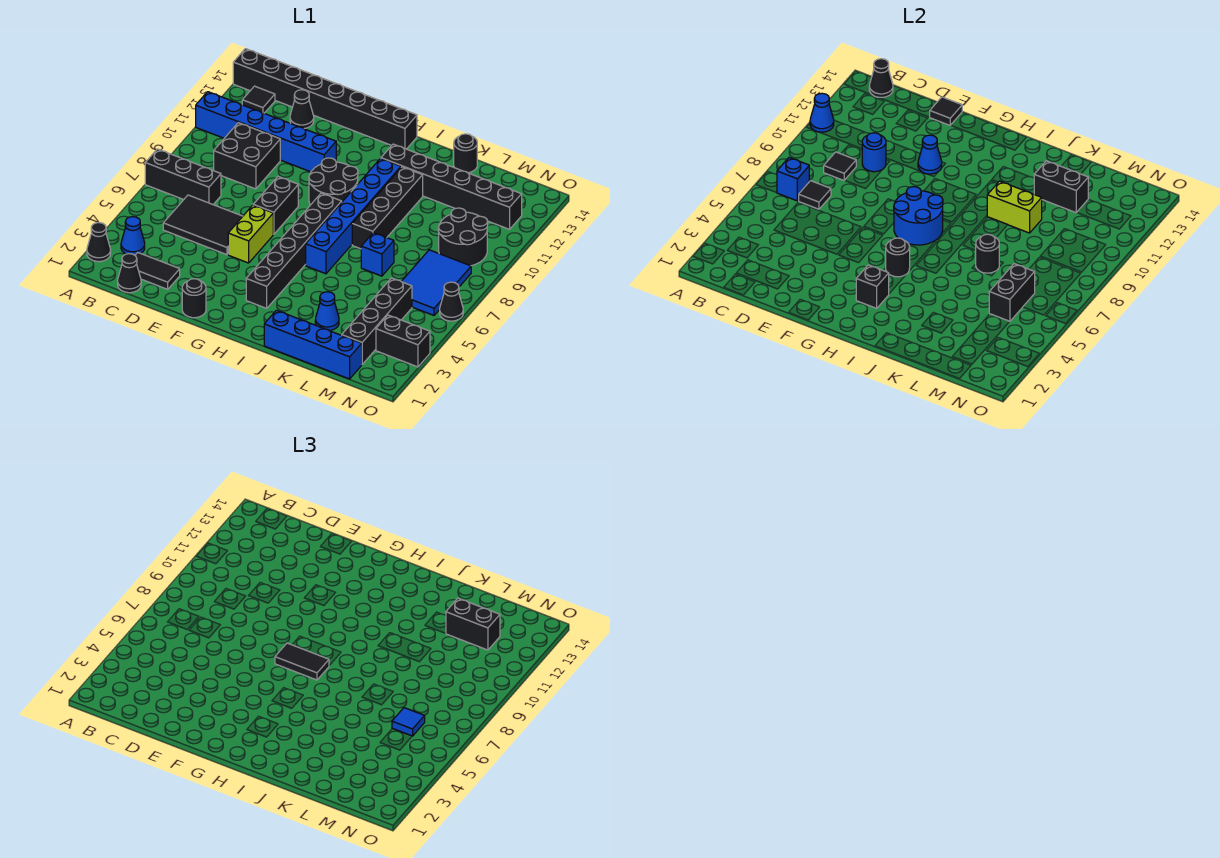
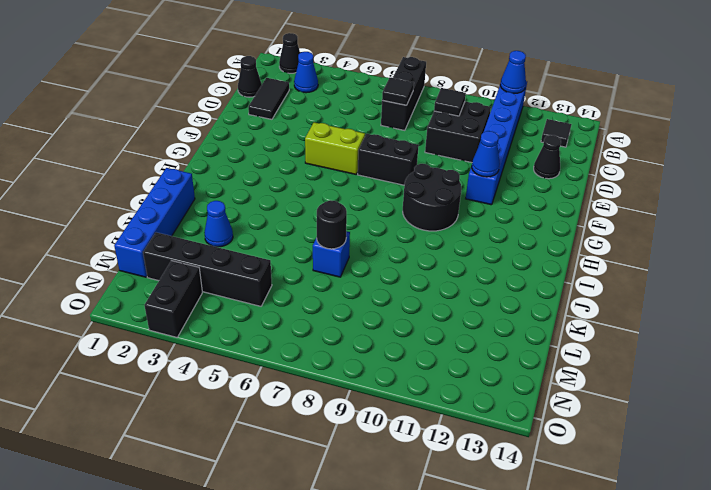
none -> black 1x8 brick [233,49,417,149]
none -> black 2x3 tile [163,195,243,255]
none -> black 1x1 round brick [182,279,206,318]
none -> black 1x6 brick [246,193,342,308]

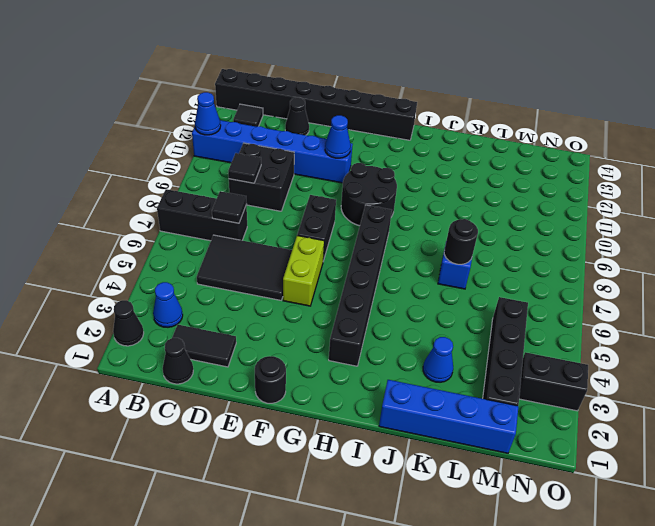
none -> blue 1x6 brick [306,159,401,274]
none -> black 1x6 brick [381,144,522,229]
none -> black 1x4 brick [352,167,423,249]
none -> black 1x1 round brick [454,134,477,173]

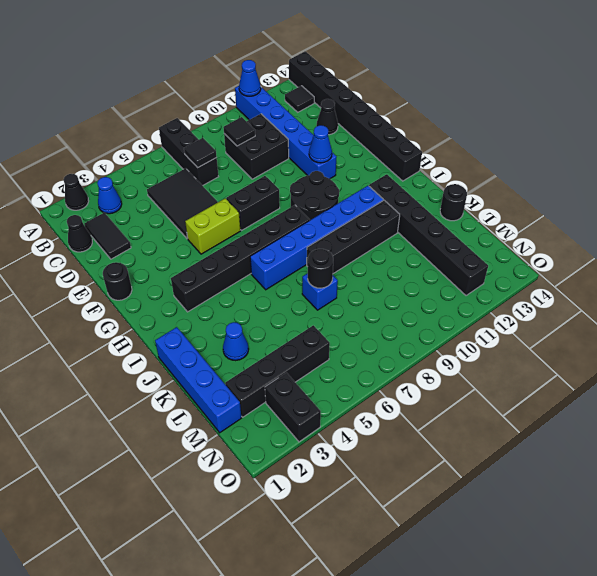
none -> blue 2x3 tile [401,250,471,315]
none -> black 2x2 round brick [438,208,488,266]
none -> black 1x1 cone [440,282,463,321]
none -> blue 1x1 brick [777,158,809,201]

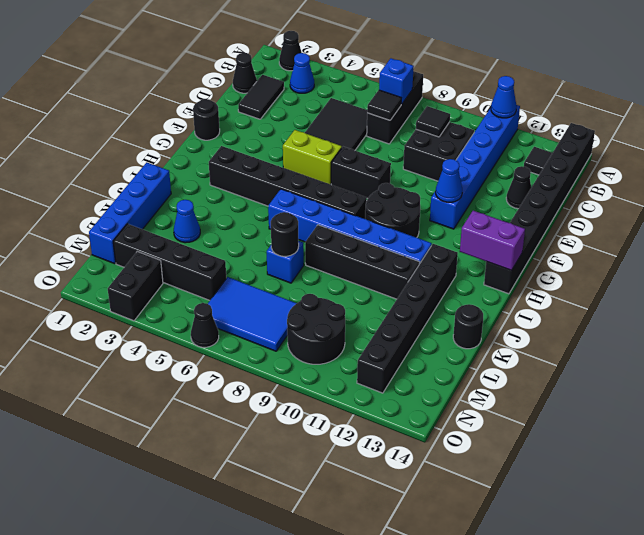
purple 1x2 brick [460,211,525,270] -> none
none -> black 1x1 cone [869,59,893,97]
none -> blue 1x1 round brick [862,133,886,172]
none -> black 1x1 tile [930,97,962,125]
none -> blue 2x2 round brick [894,187,943,245]

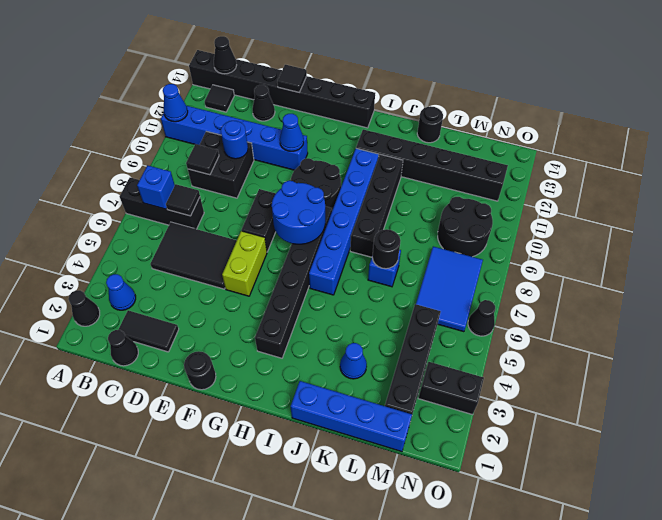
none -> black 1x1 brick [856,265,889,308]
none -> black 1x1 round brick [886,238,910,277]
none -> lime 1x2 brick [987,181,1042,233]
none -> black 1x2 brick [1034,161,1088,213]

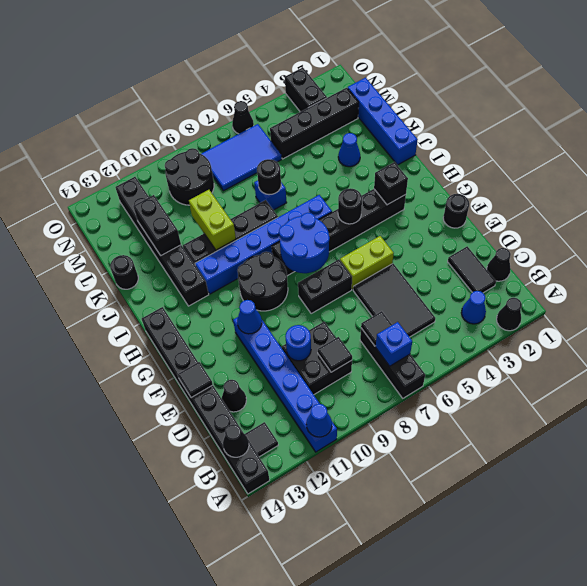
none -> black 1x2 brick [989,264,1035,322]
none -> black 1x2 tile [275,643,329,680]
none -> black 1x2 brick [446,598,500,650]
none -> blue 1x1 tile [392,708,425,736]

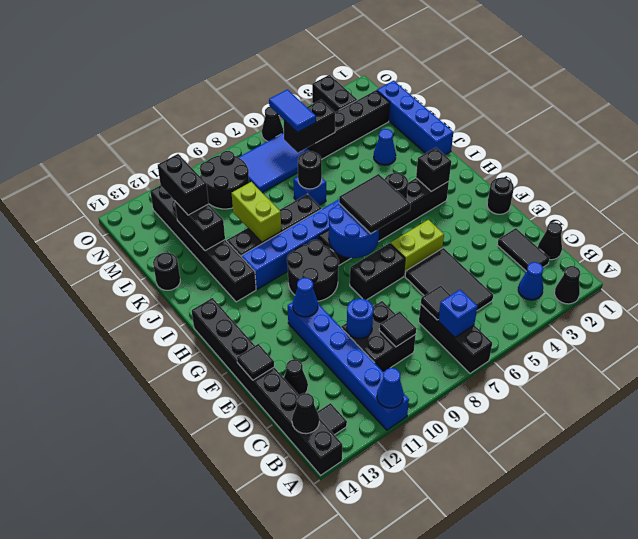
black 2x2 tile [339,174,411,234] -> black 1x2 tile [275,643,329,680]
blue 1x2 tile [269,89,316,133] -> blue 1x1 tile [392,708,425,736]

